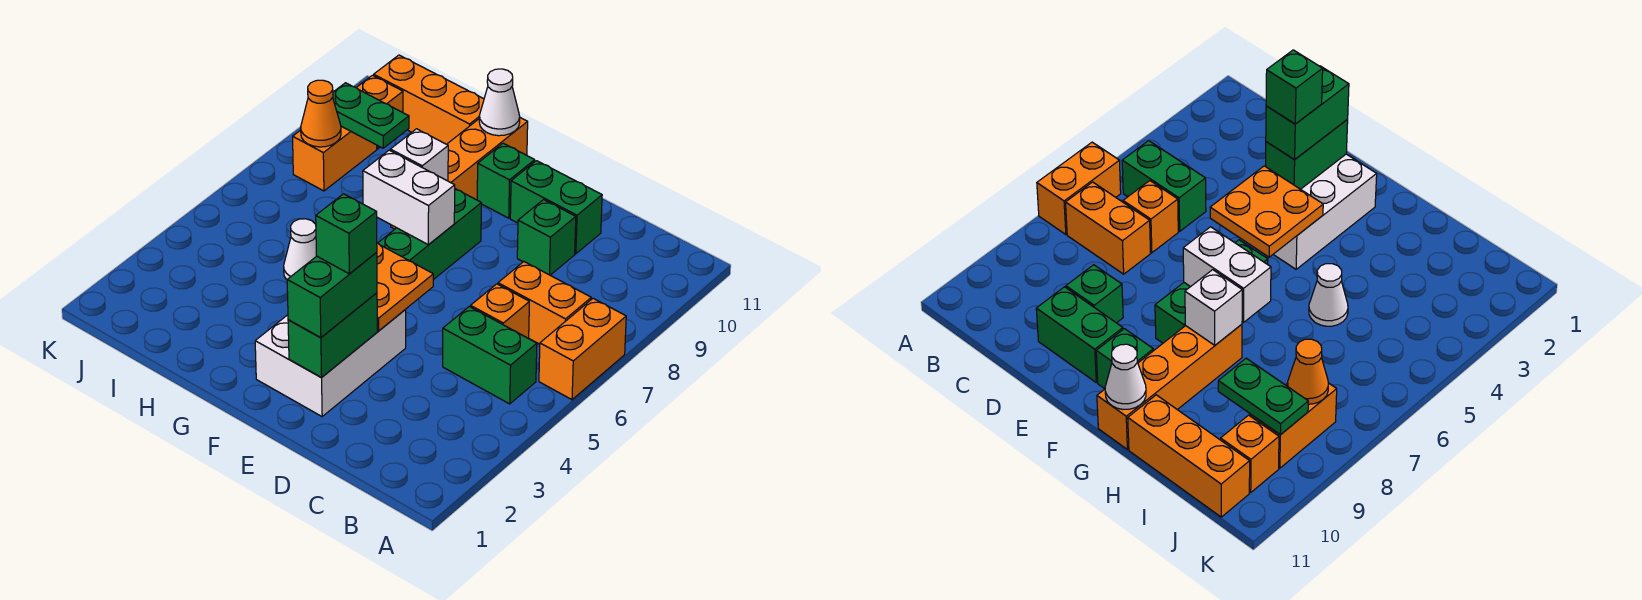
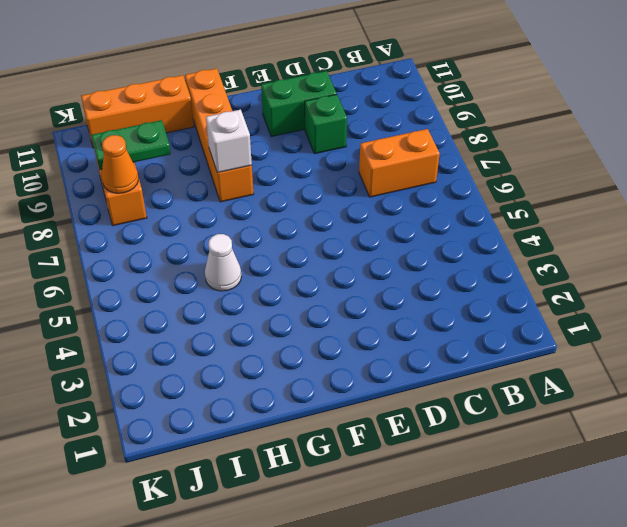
none -> orange 1x2 brick [539,298,626,400]
none -> green 1x2 brick [443,307,537,404]
none -> orange 1x1 brick [471,284,529,338]

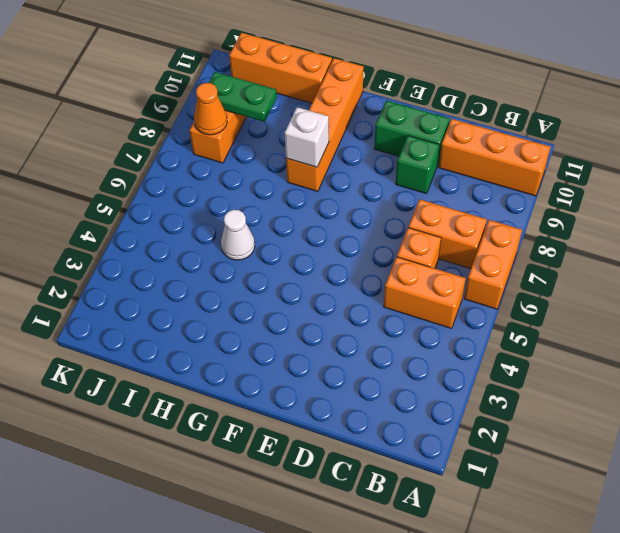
orange 1x3 brick [439,119,550,196] -> none
orange 1x2 brick [384,257,466,328] -> green 1x2 brick [443,307,537,404]
none -> white 2x3 brick [255,310,406,416]
none -> green 1x3 brick [378,189,481,280]
none -> green 1x1 brick [477,143,535,218]

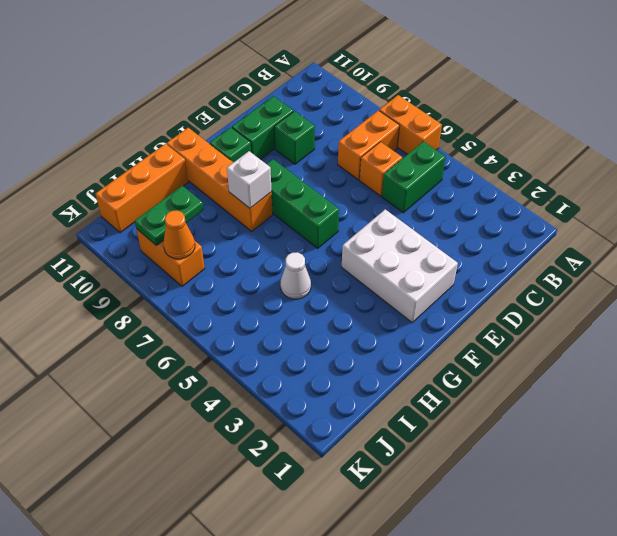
none -> orange 1x1 brick [356,75,403,149]
none -> green 1x2 brick [288,293,377,378]
none -> orange 2x2 plate [377,243,433,331]

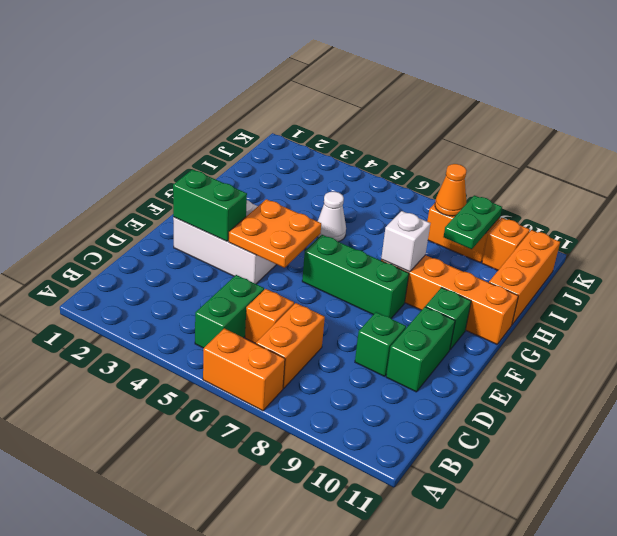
none -> white 1x2 brick [363,150,455,245]
none -> white 1x1 cone [479,69,520,136]
none -> green 1x2 brick [287,252,377,338]

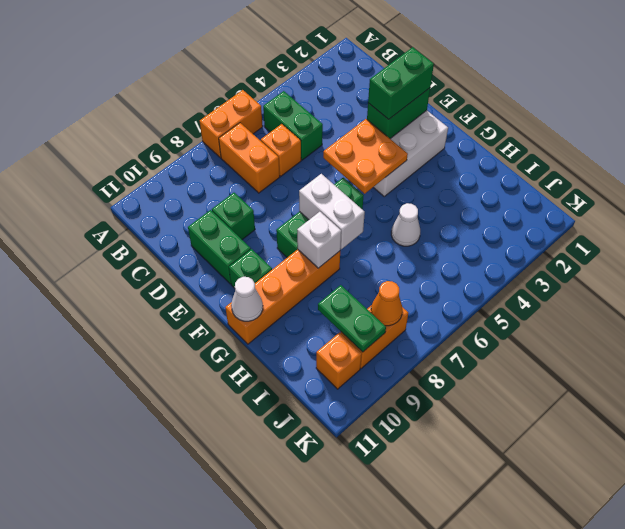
none -> orange 1x3 brick [374,55,484,144]
none -> green 1x1 brick [316,194,377,274]

